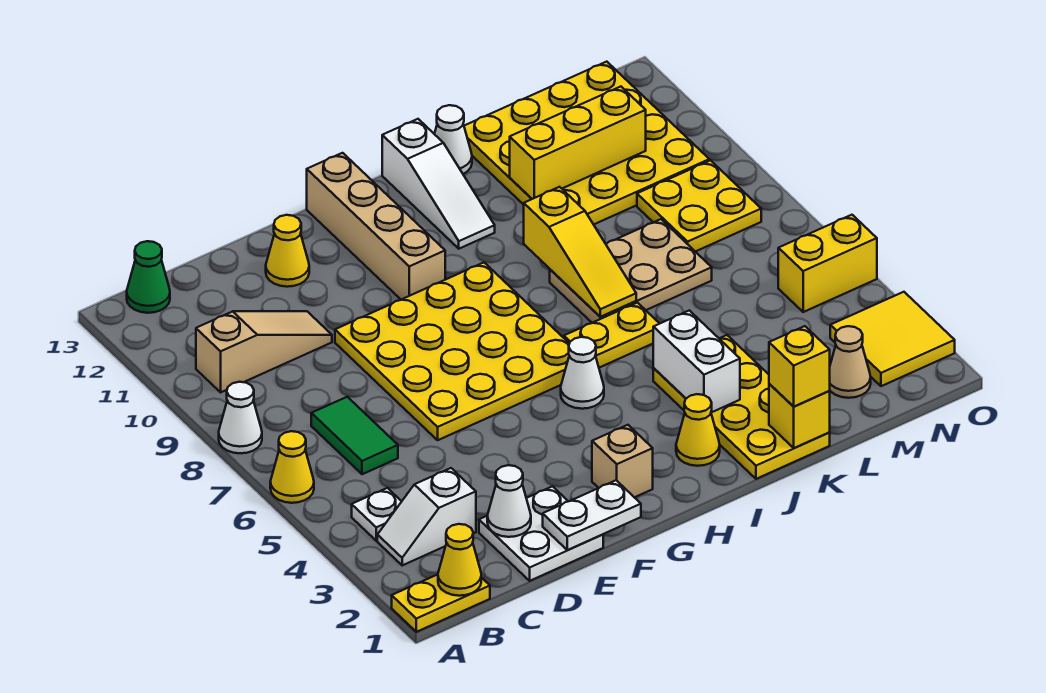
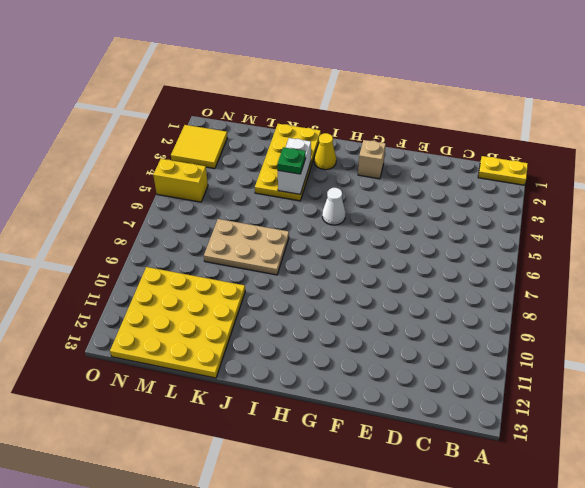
green 1x1 plate [277,147,306,174] -> none
none -> yellow 1x1 cone [270,431,314,503]
none -> white 1x1 cone [219,382,262,453]
none -> white 1x2 slope [377,468,476,565]
none -> white 1x1 plate [352,488,402,541]

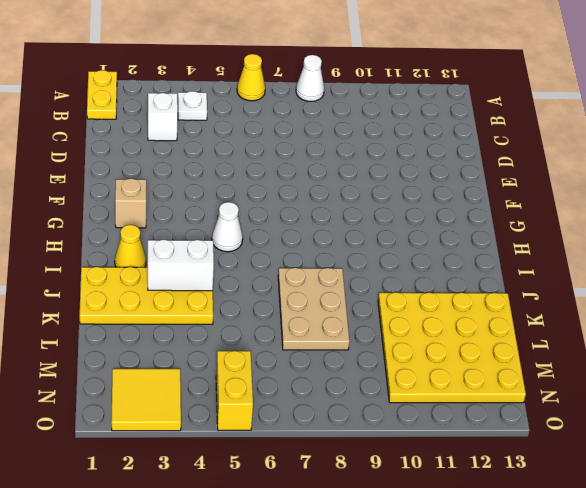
none -> tan 1x3 slope [196,311,332,392]
none -> green 1x1 cone [127,241,170,313]
none -> green 1x2 tile [311,397,398,474]
none -> white 2x2 plate [479,486,603,581]

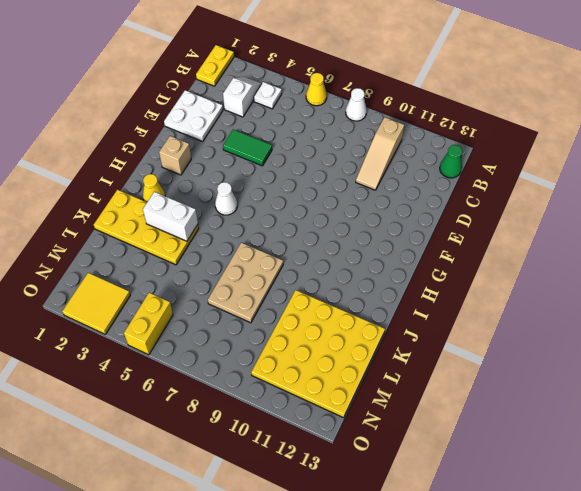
green 1x2 tile [223,130,272,166] -> green 1x2 tile moved to [311,397,398,474]
none -> yellow 4x4 plate [335,263,569,440]
none -> yellow 1x1 cone [266,215,309,287]
none -> tan 1x4 brick [307,153,445,299]
none -> yellow 1x2 plate [564,303,660,368]

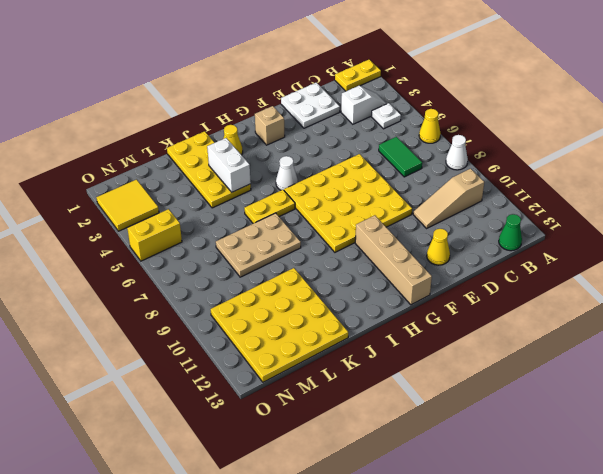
none -> white 1x3 slope [382,119,495,249]
none -> white 1x1 cone [435,105,472,174]
none -> tan 1x1 cone [830,326,871,398]
none -> yellow 2x2 plate [637,160,761,252]

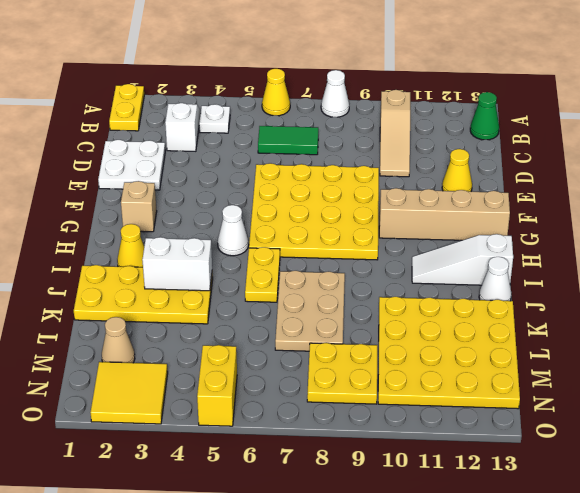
none -> yellow 1x1 cone [438,524,481,596]
none -> white 1x1 cone [487,465,531,537]
none -> white 1x2 plate [543,480,641,550]
none -> yellow 1x3 slope [524,187,636,317]

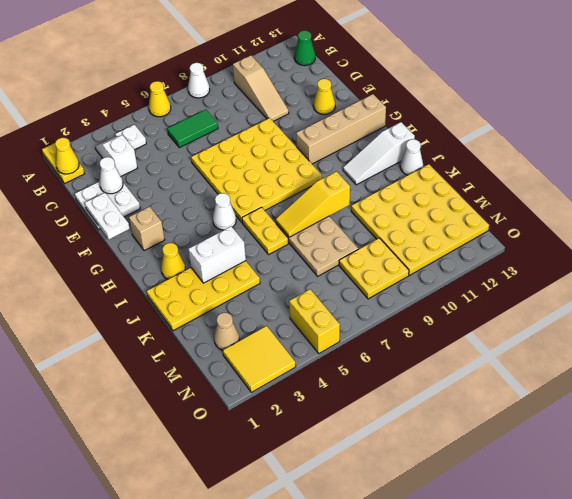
none -> yellow 1x1 brick [769,384,830,448]
none -> yellow 1x3 brick [510,87,646,199]
none -> yellow 1x1 brick [769,326,830,407]

